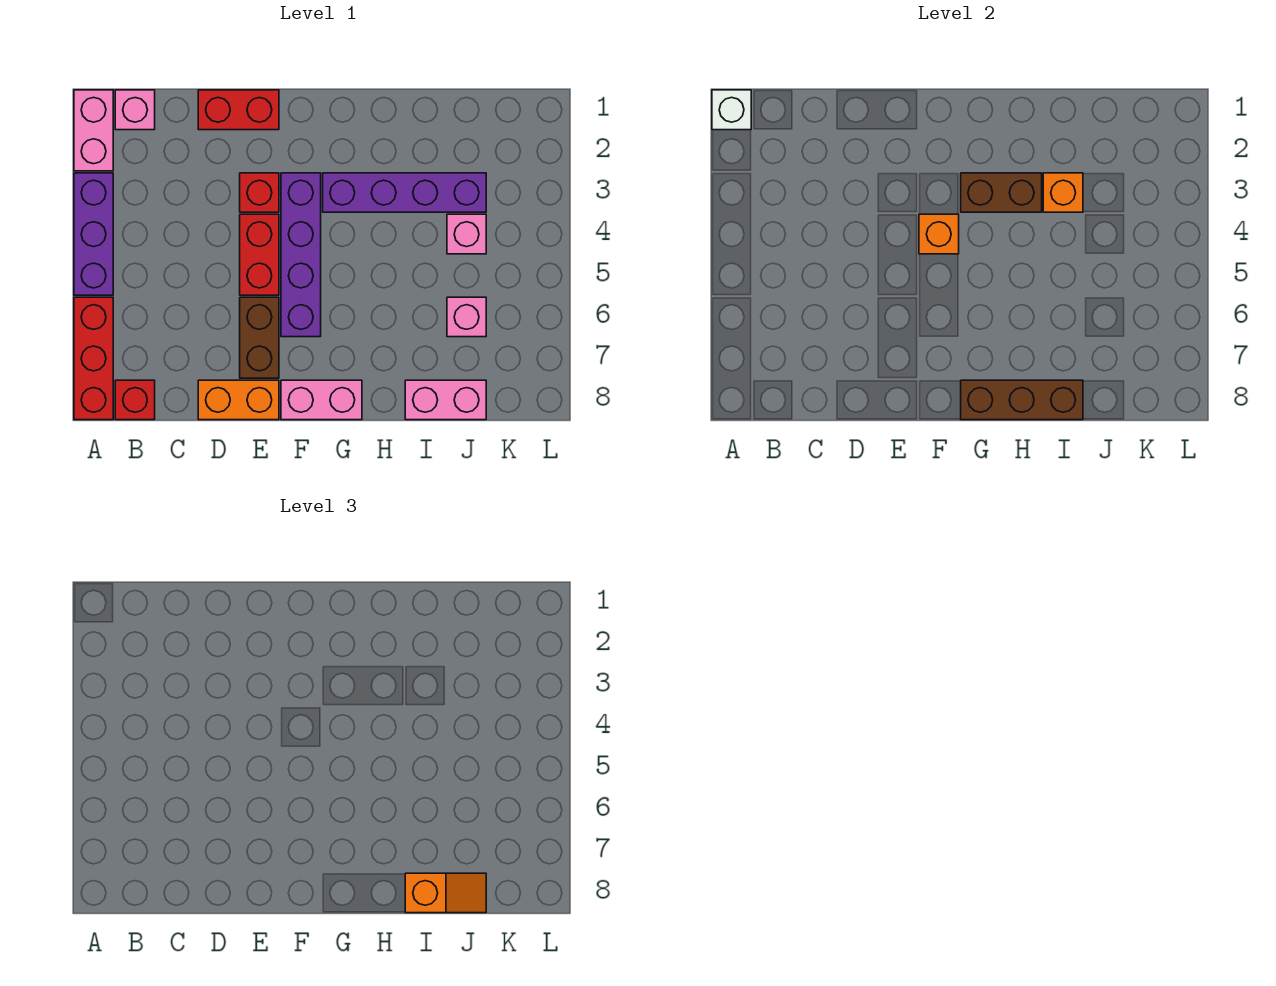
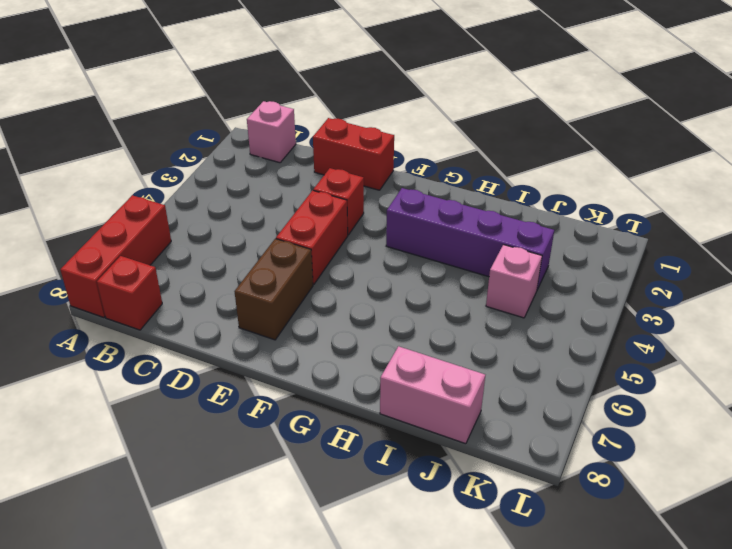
none -> pink 1x2 brick [74,90,113,171]
none -> purple 1x3 brick [74,173,113,295]
none -> orange 1x2 brick [198,380,279,420]

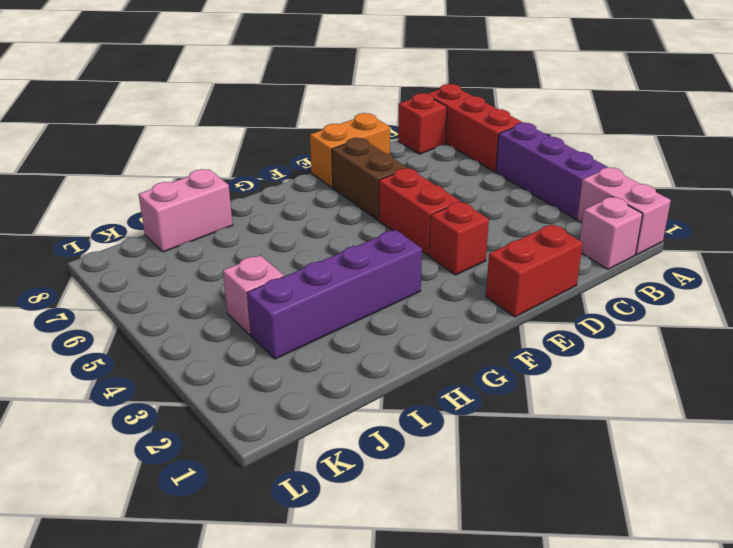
none -> purple 1x4 brick [281,173,321,337]
none -> pink 1x2 brick [281,380,362,420]
none -> pink 1x1 brick [447,297,486,337]

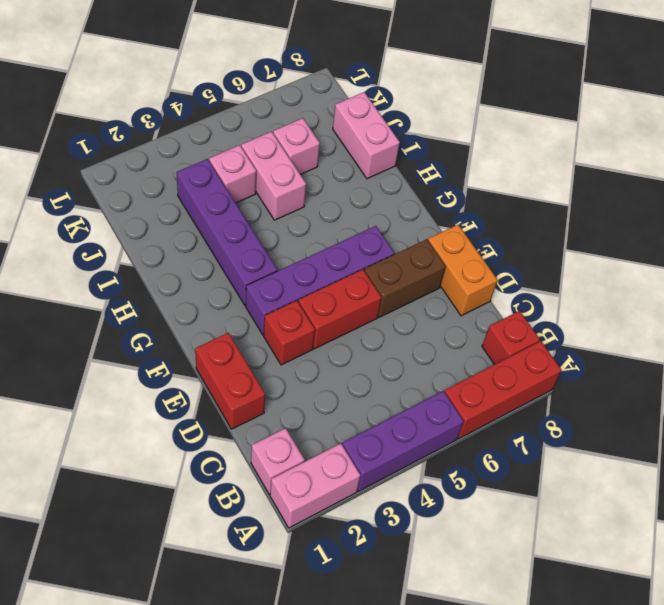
pink 1x2 brick [241,132,306,220] -> pink 1x2 brick moved to [281,380,362,420]
none -> white 1x1 brick [712,90,751,130]
none -> orange 1x1 brick [919,214,959,254]
none -> brown 1x2 brick [961,173,1042,212]

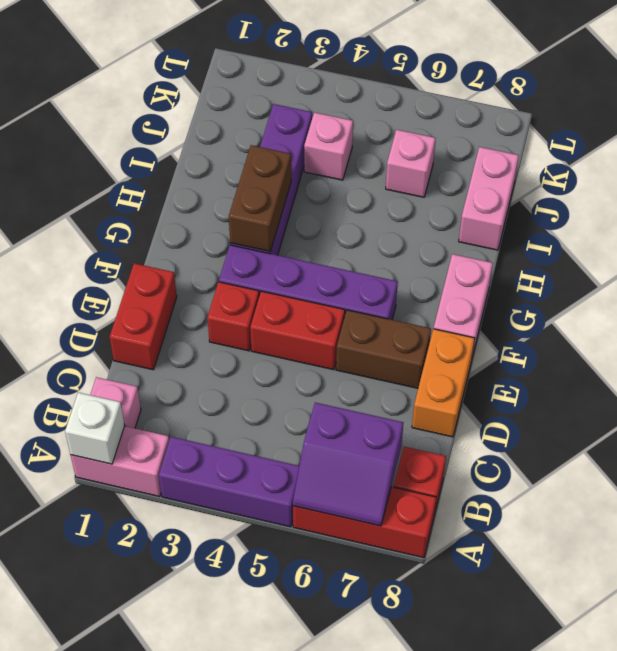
purple 2x2 slope [293,403,404,526] -> none
none -> orange 1x1 brick [919,214,959,254]
none -> brown 1x3 brick [961,380,1083,420]
none -> orange 1x1 brick [1043,173,1083,212]

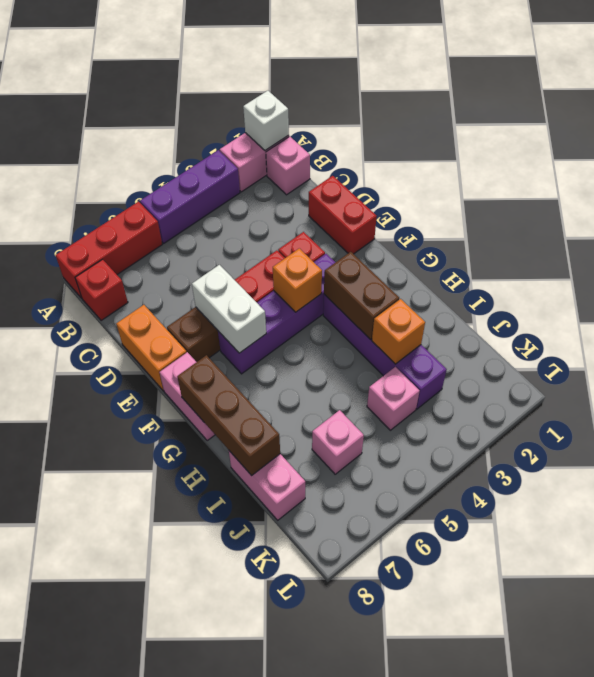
white 1x2 brick [192,265,266,353] -> none
none -> orange 1x2 slope [405,873,486,913]

